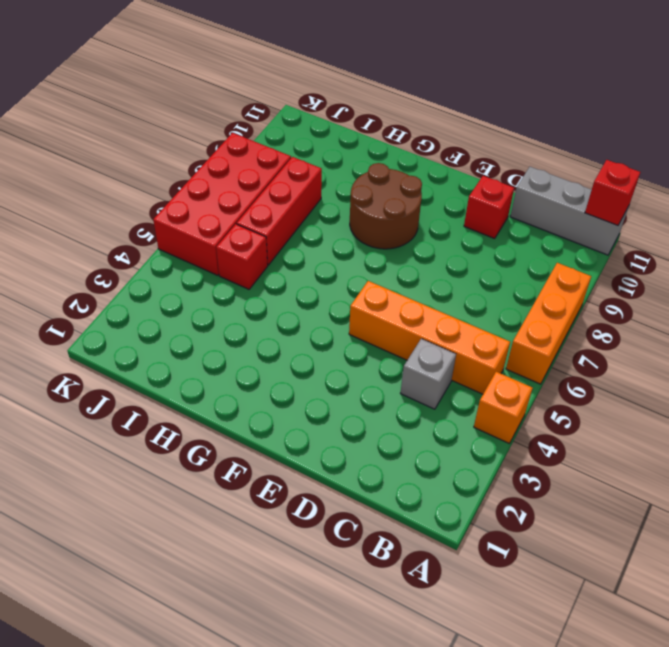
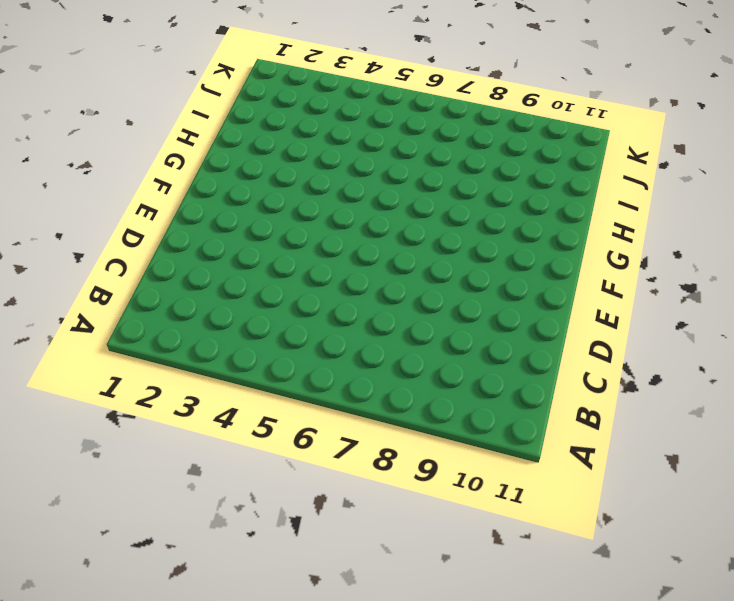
none -> orange 1x1 brick [474,372,532,444]
none -> orange 1x3 brick [506,263,591,384]

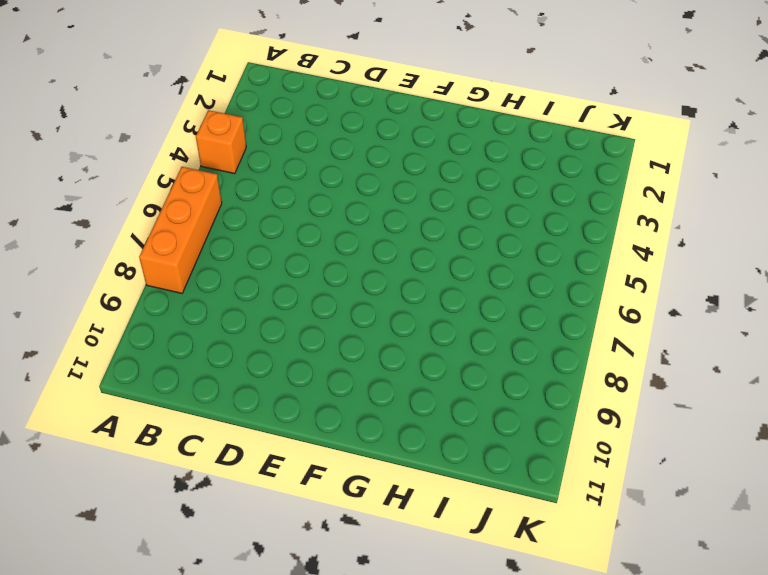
none -> grey 1x3 brick [510,167,629,255]
none -> orange 1x4 brick [349,281,510,394]

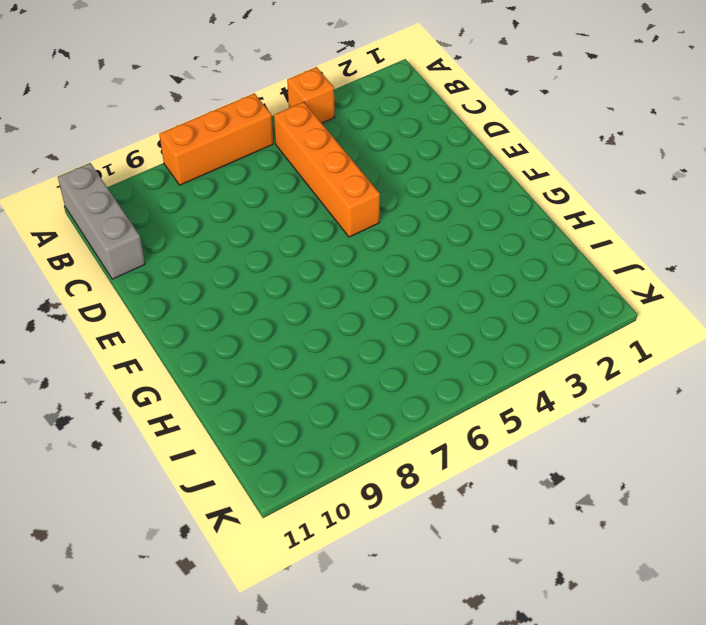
none -> grey 1x1 brick [400,339,456,409]
none -> red 1x1 brick [464,176,514,239]

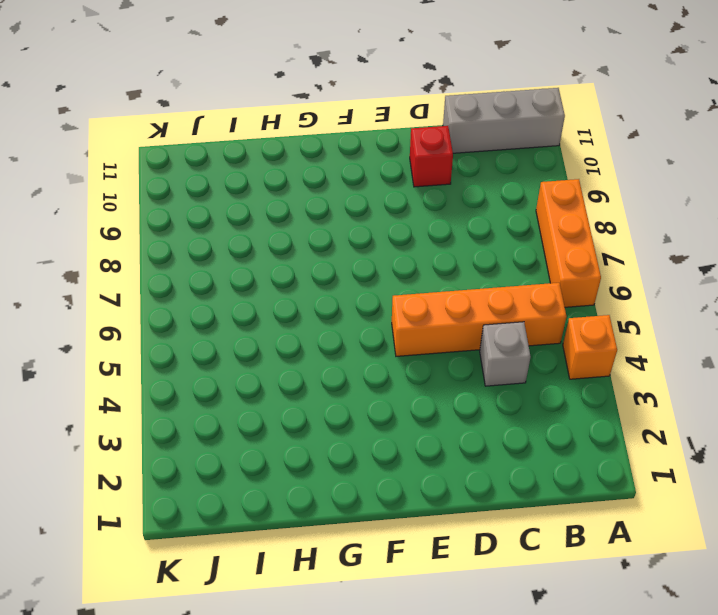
none -> brown 2x2 round brick [350,163,422,249]
none -> red 1x1 brick [216,224,268,289]

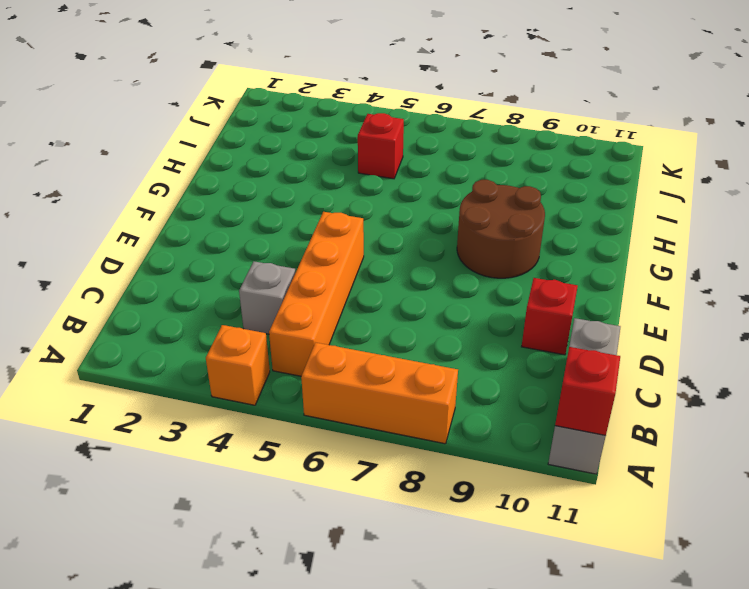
none -> red 1x3 brick [237,157,322,265]
none -> red 2x4 brick [153,133,291,275]

